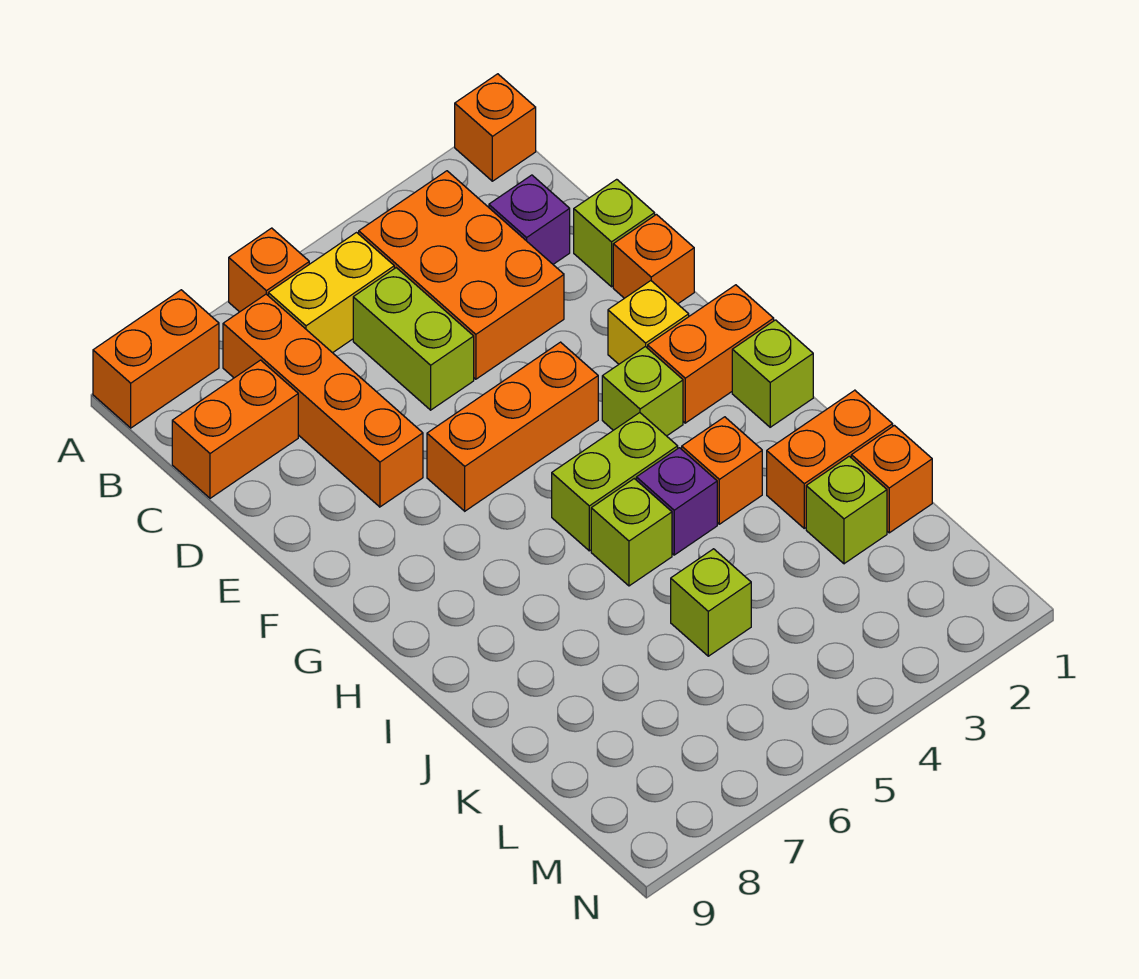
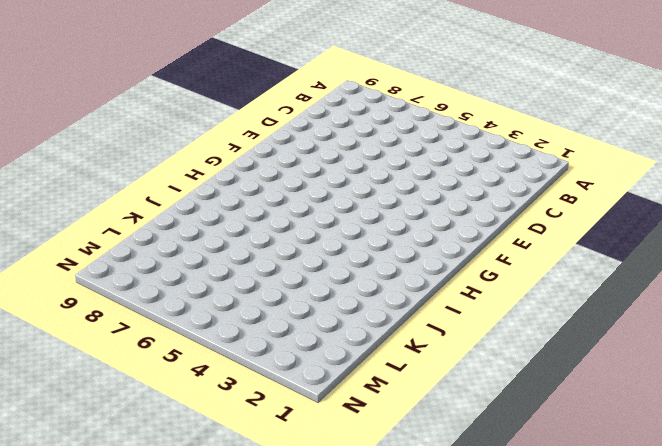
none -> orange 1x1 brick [455,74,536,181]
none -> orange 1x1 brick [229,228,309,312]
none -> orange 1x2 brick [93,290,219,428]

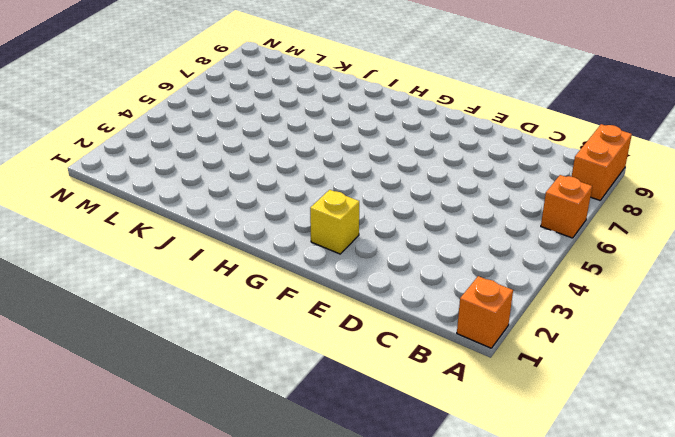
none -> orange 2x3 brick [359,171,564,379]
none -> yellow 1x2 brick [268,233,394,353]
none -> orange 1x4 brick [223,294,423,507]

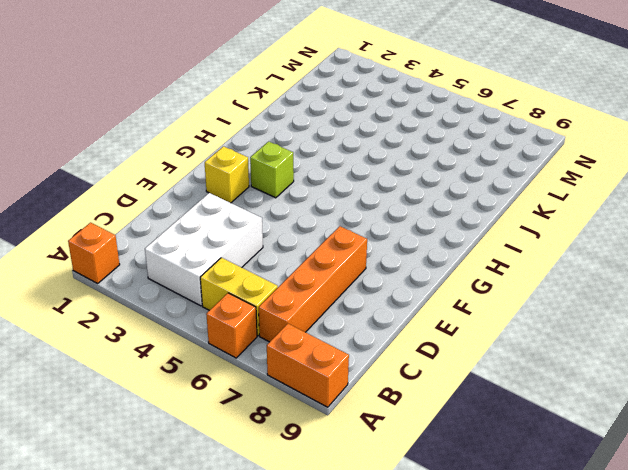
white 2x3 brick [145,193,263,306] -> orange 2x3 brick [359,171,564,379]
none -> purple 1x1 brick [489,175,570,264]
none -> lime 1x2 brick [353,268,474,410]
none -> orange 1x2 brick [172,360,298,498]

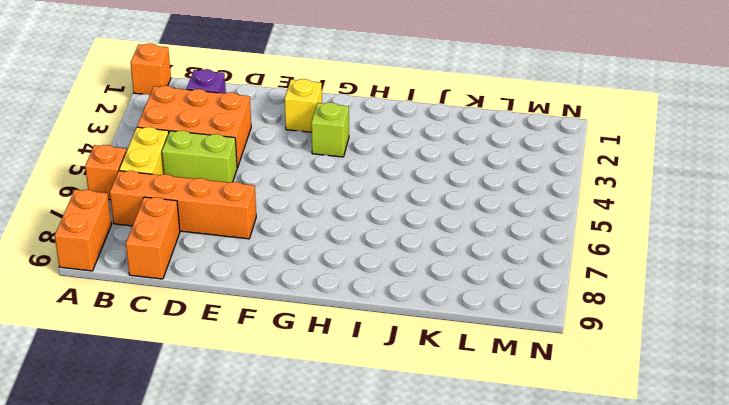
none -> lime 1x1 brick [574,179,655,287]
none -> orange 1x1 brick [613,215,694,304]
none -> orange 1x3 brick [427,342,598,511]

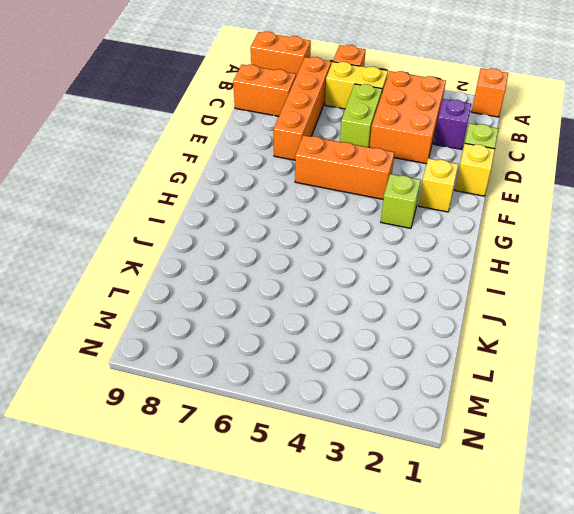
yellow 1x1 brick [455,143,495,196] -> orange 1x1 brick [613,215,694,304]
none -> orange 1x2 brick [648,285,774,423]
none -> lime 1x1 brick [732,320,813,427]
none -> lime 1x2 brick [552,413,678,551]

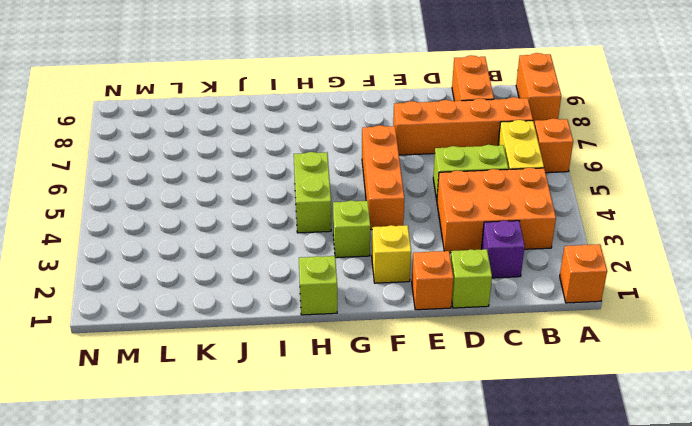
none -> orange 1x2 brick [648,285,774,423]
none -> orange 1x1 brick [682,417,762,524]
none -> purple 1x1 brick [636,448,717,555]

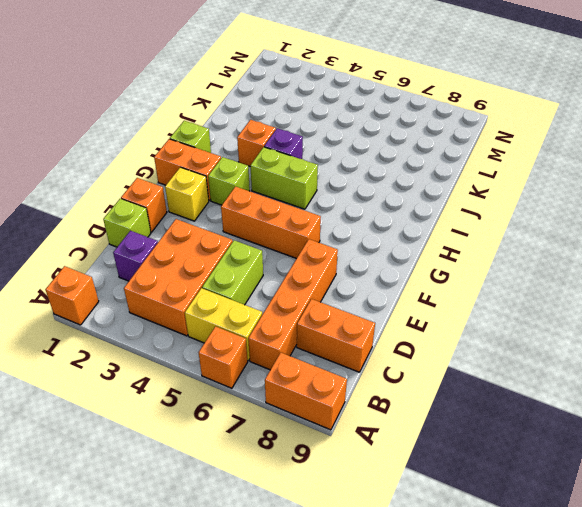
none -> lime 1x1 brick [591,479,672,586]
none -> orange 1x2 brick [767,390,893,528]
none -> orange 1x1 brick [851,426,932,533]

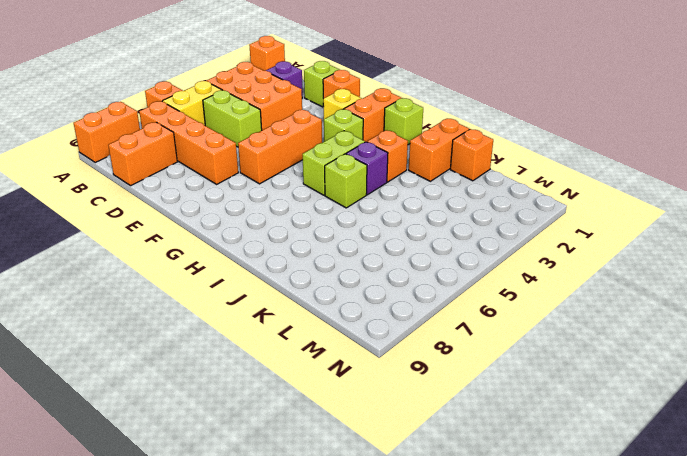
none -> lime 1x1 brick [806,456,887,564]
none -> lime 1x1 brick [671,549,751,656]

